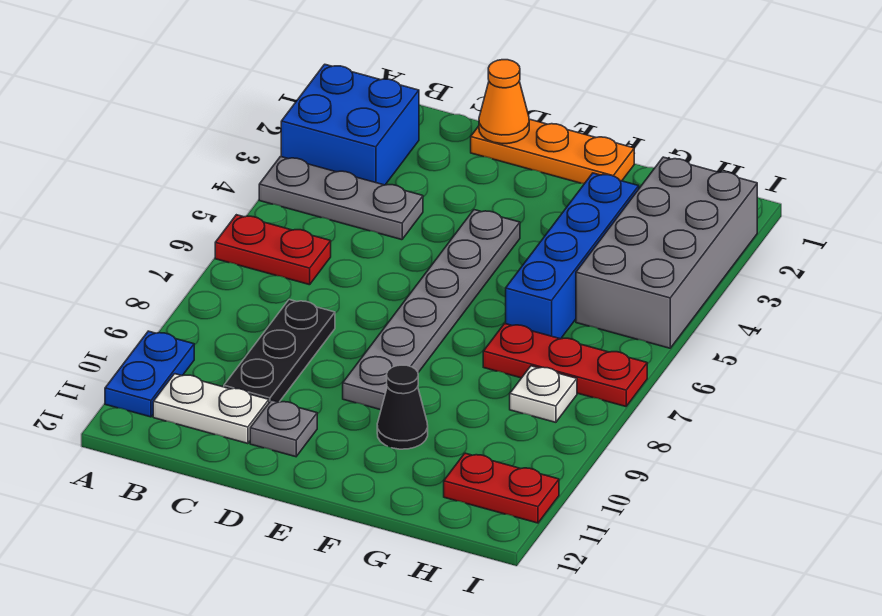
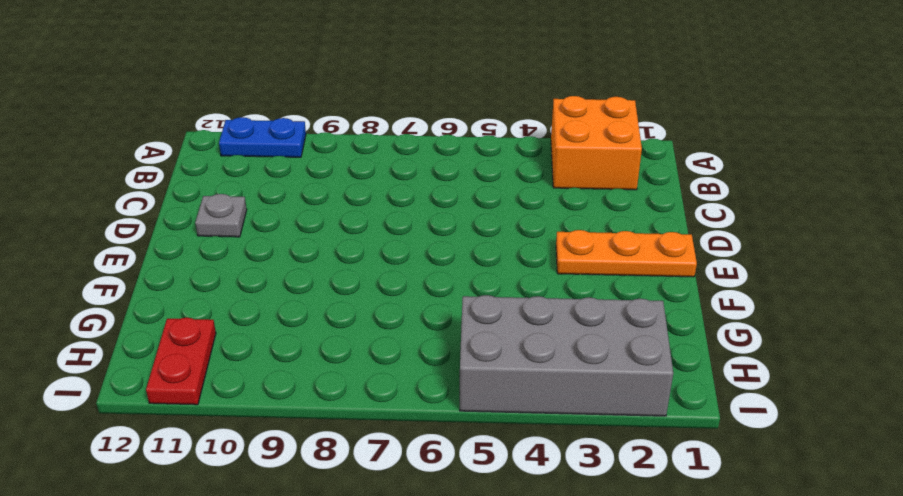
orange 2x2 brick [551,96,642,190] -> blue 2x2 brick [281,64,419,185]
orange 1x3 plate [556,230,697,277] -> orange 1x3 plate turned to [471,119,634,184]
none -> grey 1x3 plate [259,157,423,240]
none -> red 1x2 plate [215,215,331,285]
none -> white 1x2 plate [153,374,269,444]

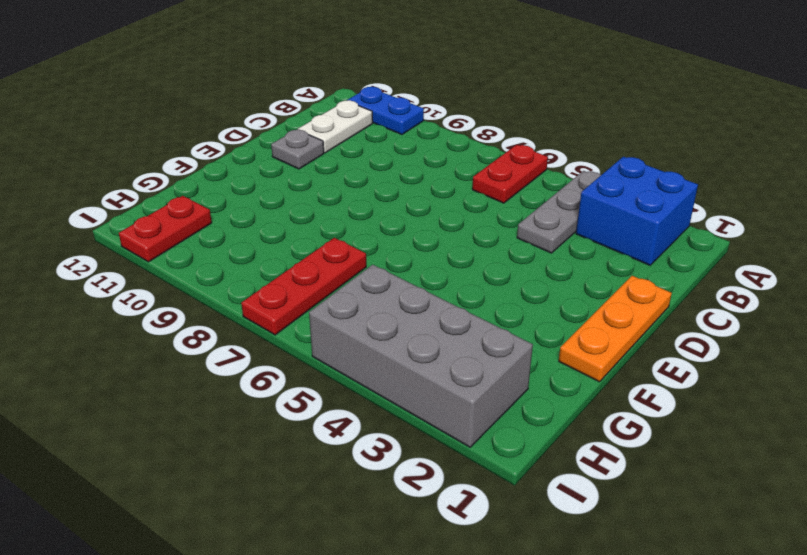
none -> black 1x3 plate [224,300,335,402]
none -> grey 1x6 plate [343,210,520,410]
none -> black 1x1 cone [377,365,428,449]

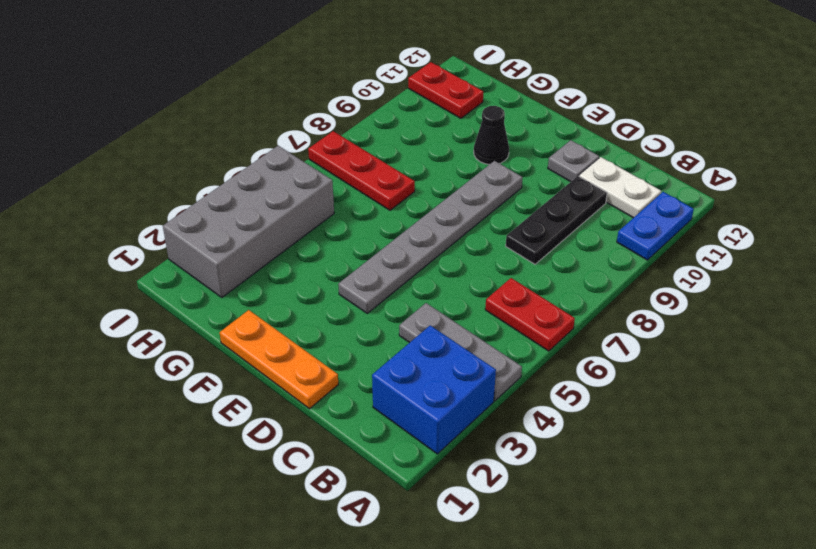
none -> blue 1x4 brick [506,173,639,339]
none -> white 1x1 plate [510,366,577,422]
none -> orange 1x1 cone [479,60,529,144]

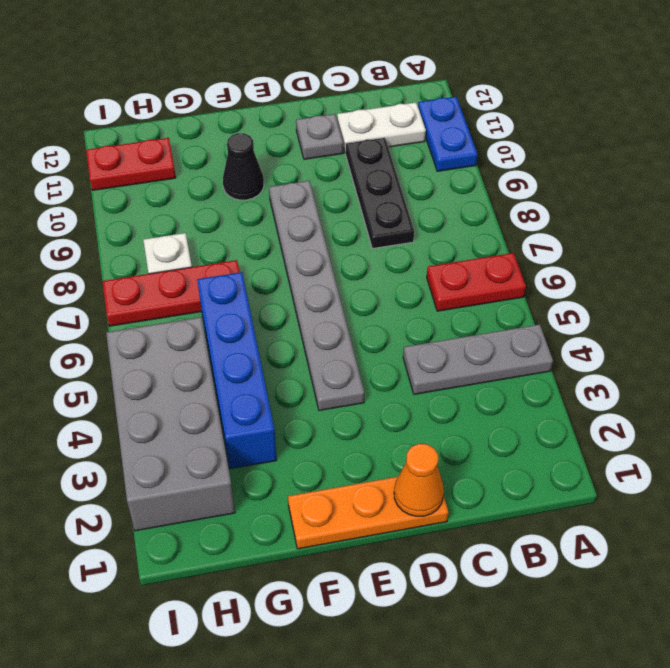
none -> blue 2x2 brick [281,64,419,185]

